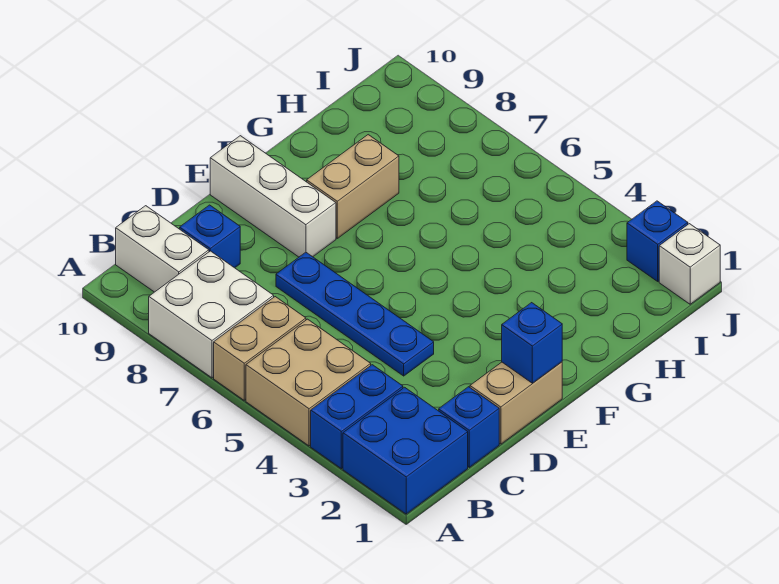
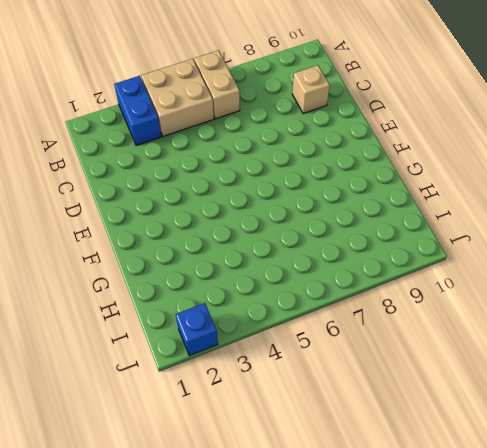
tan 1x1 brick [292,65,330,114] -> blue 1x1 brick [180,205,240,268]
none -> blue 2x2 brick [343,387,468,514]
none -> white 2x2 brick [149,251,274,378]
none -> white 1x2 brick [116,206,209,292]

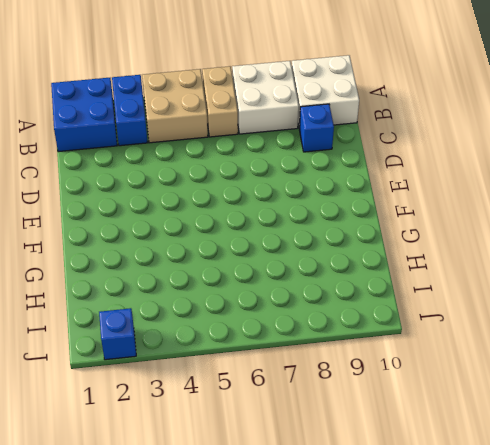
white 2x2 brick [292,55,359,125] -> white 1x2 brick [116,206,209,292]
none -> blue 1x1 brick [439,387,499,467]
none -> tan 1x2 brick [470,362,562,444]
none -> blue 1x4 plate [276,252,434,376]

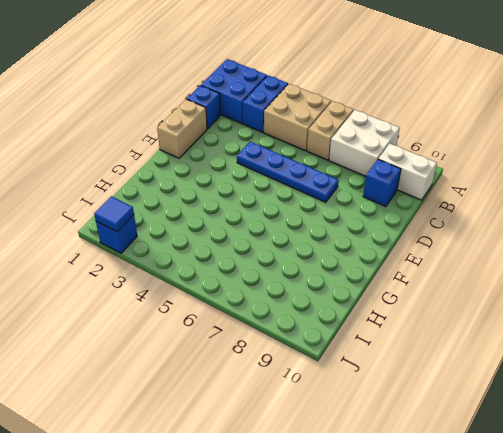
blue 1x1 tile [94,196,134,232] -> none
none -> white 1x3 brick [210,136,336,257]
none -> tan 1x2 brick [307,135,399,238]
none -> white 1x1 brick [659,224,720,304]

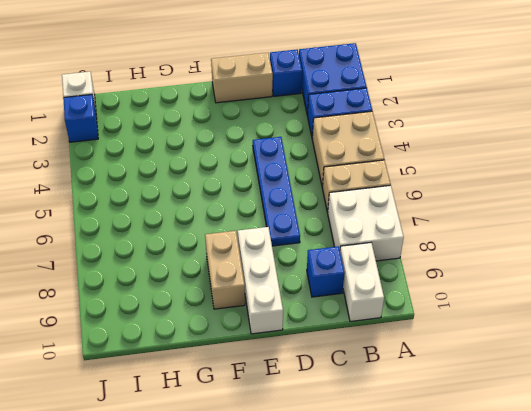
tan 1x2 brick [205,231,245,309] -> tan 1x2 brick turned to [307,135,399,238]
none -> blue 1x1 brick [502,303,562,383]

